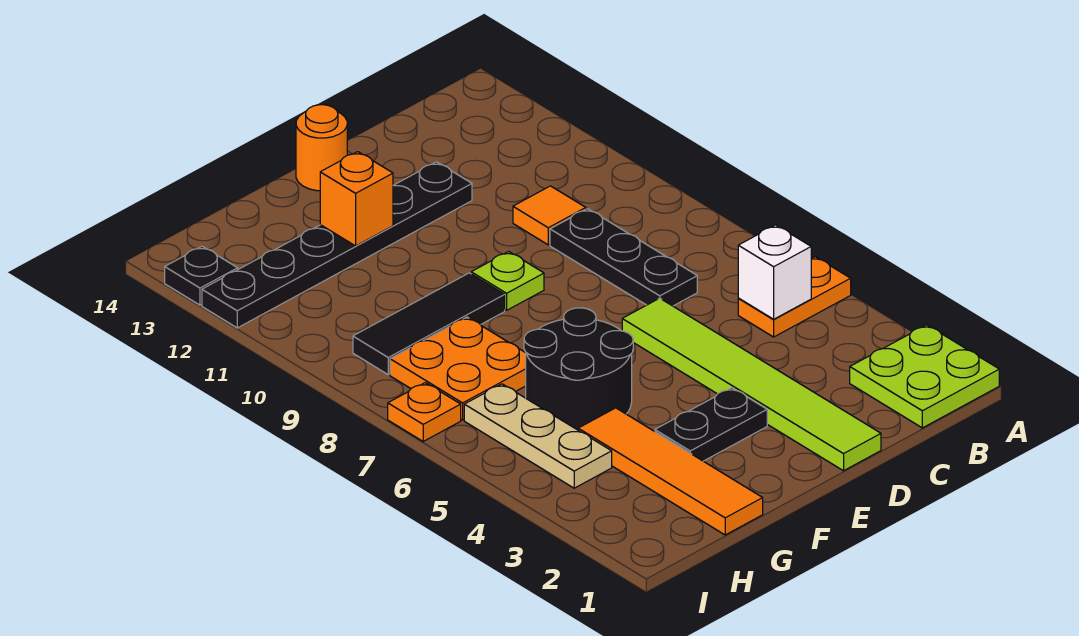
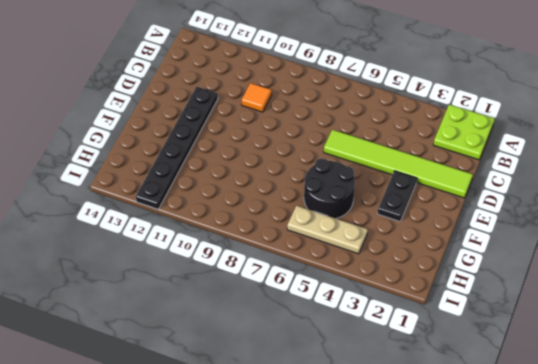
none -> orange 1x2 plate [738,257,851,337]
none -> black 1x3 plate [550,209,697,306]
none -> lime 1x1 plate [471,252,544,310]

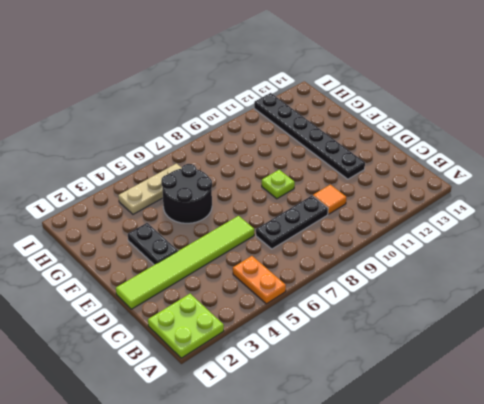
none -> orange 1x1 round brick [296,105,347,191]
none -> black 1x3 tile [353,273,505,375]
none -> orange 1x4 tile [578,408,763,535]

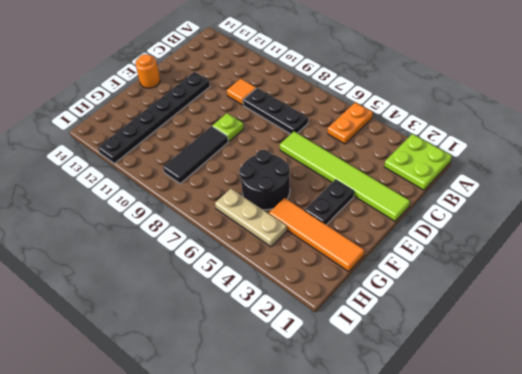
none -> orange 2x2 plate [390,317,526,420]
none -> orange 1x1 plate [388,383,461,441]
none -> black 1x1 plate [165,246,238,305]

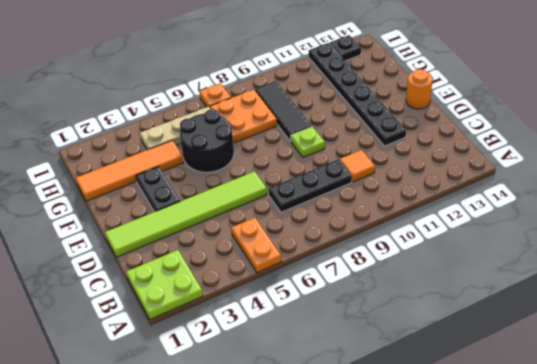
none -> white 1x1 brick [738,225,811,319]
none -> orange 1x1 brick [320,152,393,246]

